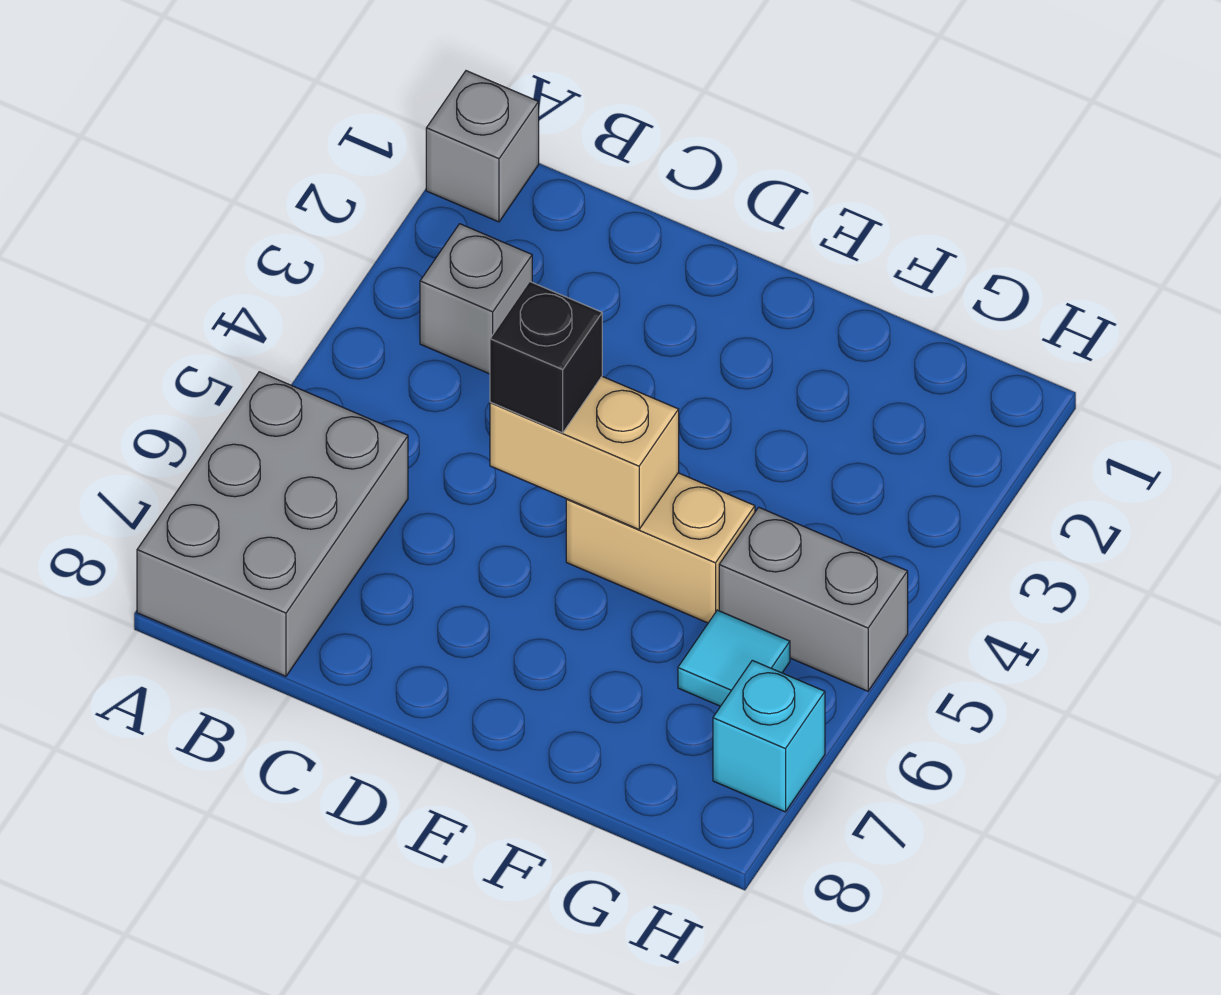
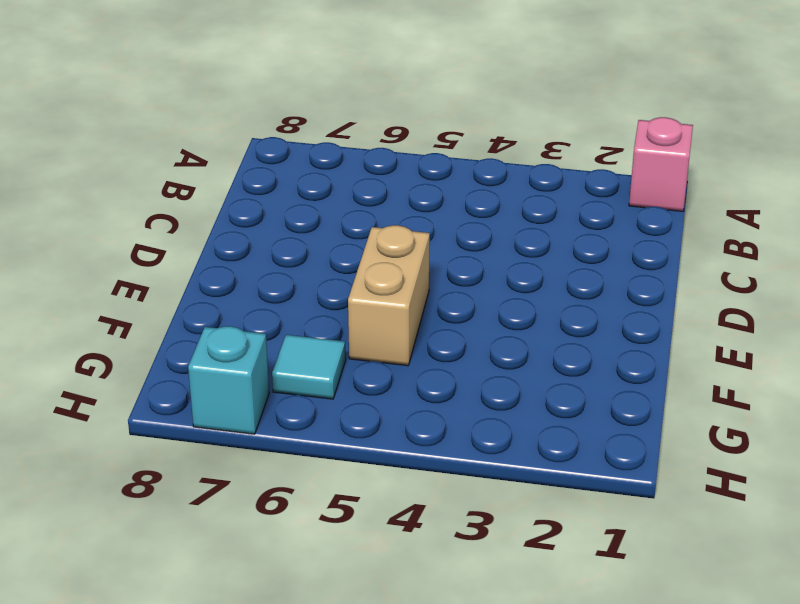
pink 1x1 brick [629,117,693,211] -> grey 1x1 brick [426,71,539,222]
none -> grey 2x3 brick [137,372,408,676]
none -> grey 1x1 brick [420,224,532,374]

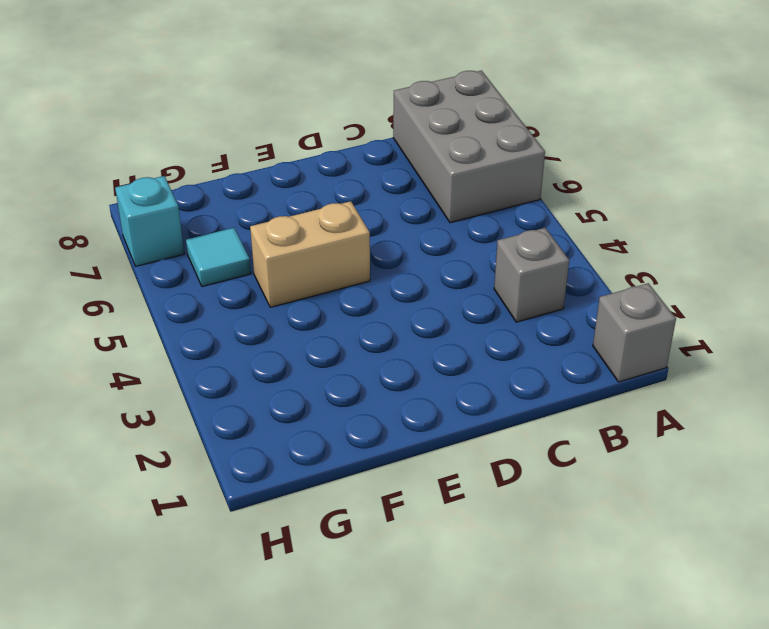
none -> grey 1x2 brick [719,507,908,691]
none -> tan 1x2 brick [490,377,679,529]

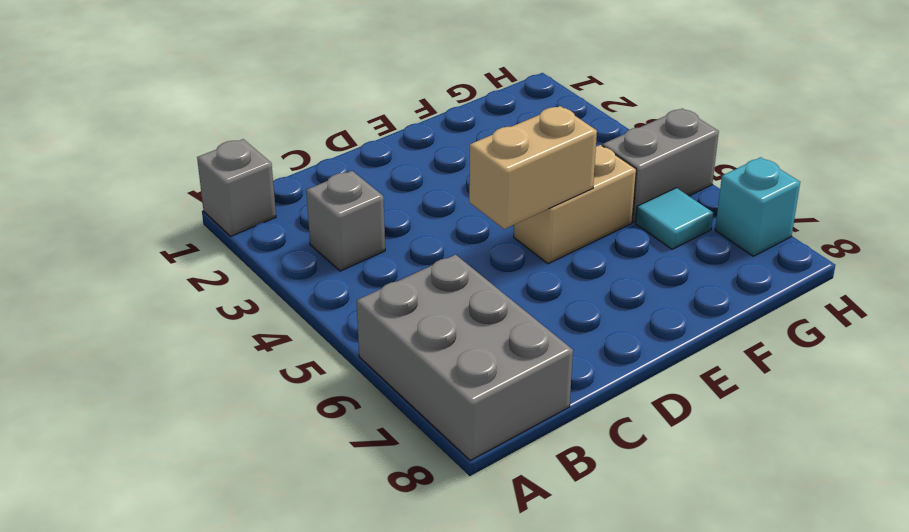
none -> black 1x1 brick [490,282,602,433]

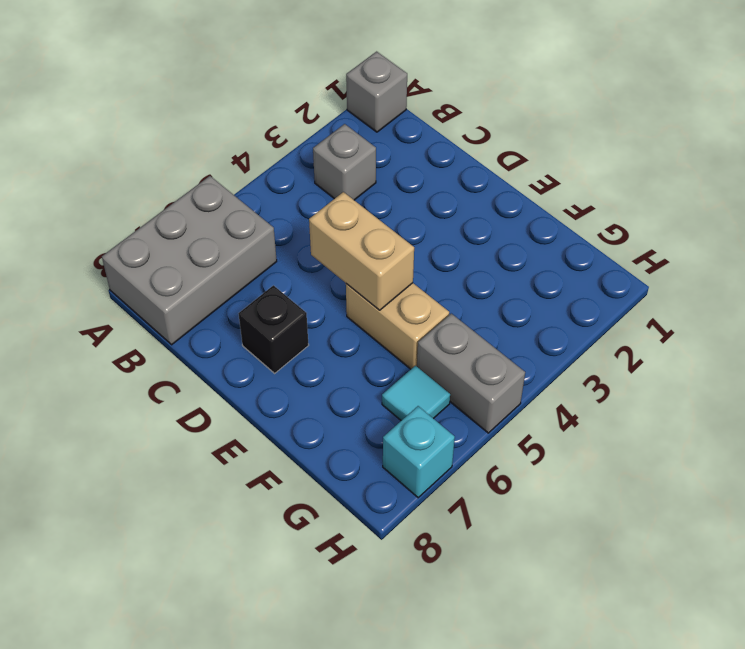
black 1x1 brick [239,285,309,373] -> black 1x1 brick moved to [490,282,602,433]

